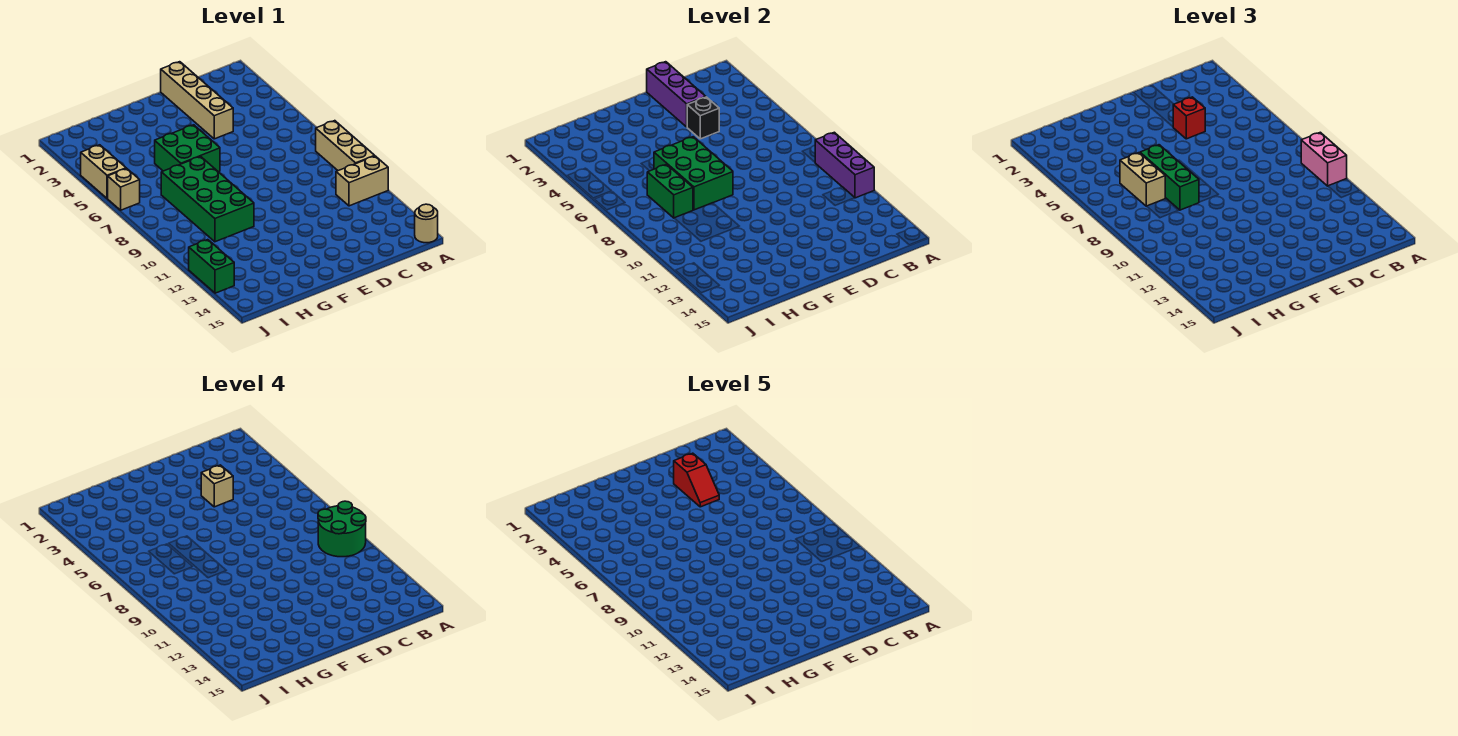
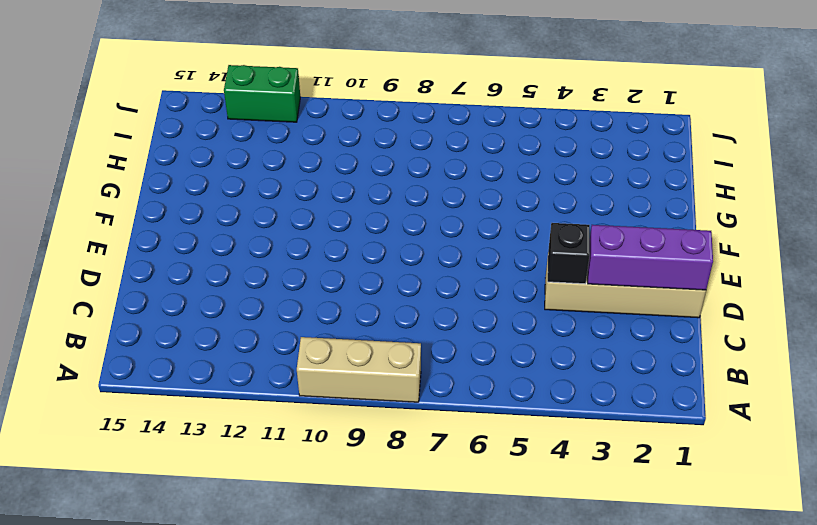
none -> tan 1x2 brick [336,156,388,206]
none -> tan 1x1 round brick [415,204,438,243]
none -> green 2x2 brick [155,125,220,172]

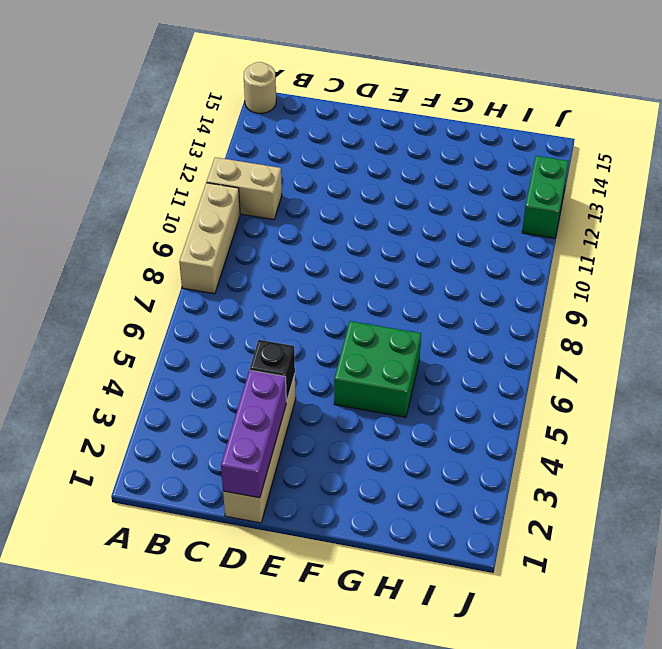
none -> green 2x4 brick [161,156,254,242]
none -> tan 1x2 brick [81,145,126,198]
none -> tan 1x1 brick [108,168,140,210]

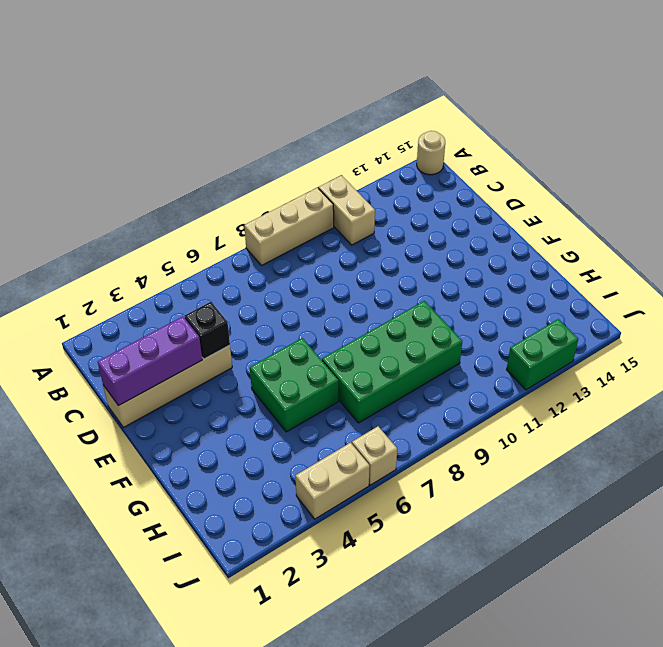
none -> purple 1x3 brick [815,132,874,198]
none -> green 2x3 brick [654,137,733,210]
none -> green 1x2 brick [647,164,693,218]

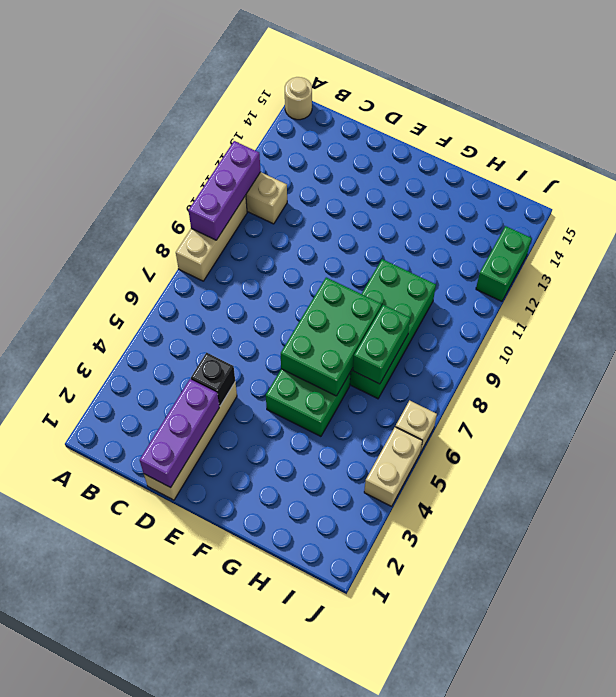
none -> pink 1x2 brick [1301,132,1347,186]
none -> red 1x1 brick [1173,97,1205,139]
none -> green 1x3 brick [1140,145,1199,210]

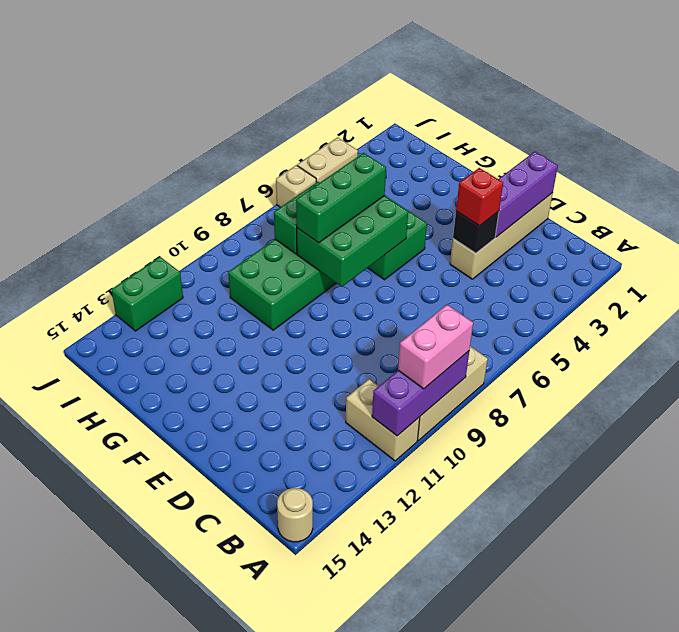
none -> tan 1x2 brick [1120,153,1165,206]
none -> green 2x2 round brick [318,501,366,557]
none -> tan 1x1 brick [201,465,233,507]

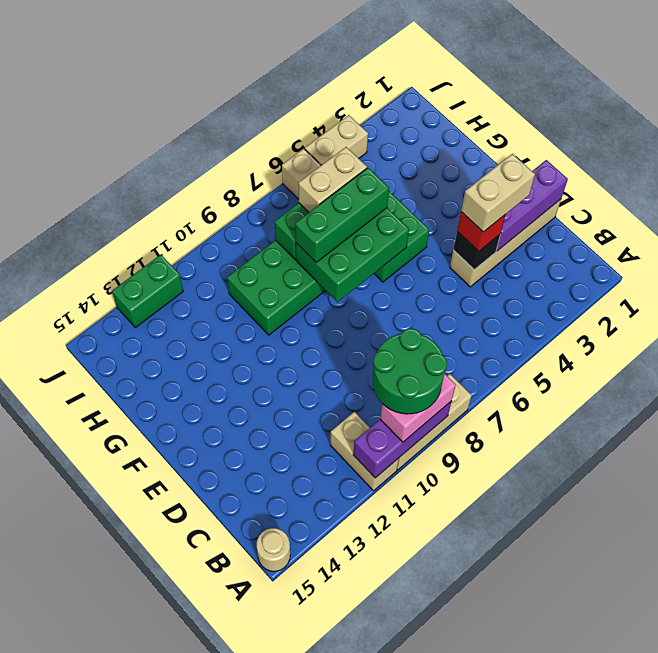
tan 1x2 brick [461,154,535,232] -> tan 1x1 brick [201,465,233,507]
none -> red 1x2 slope [674,453,719,507]

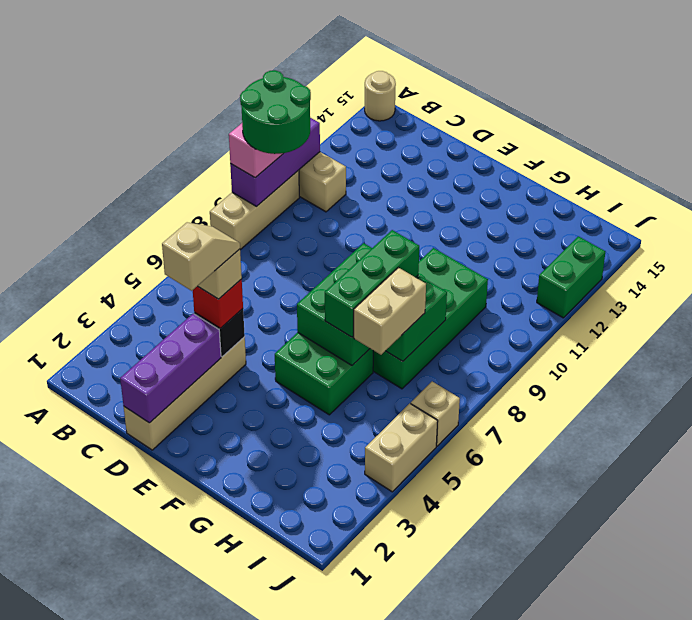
tan 1x2 slope [162,223,240,291] -> red 1x2 slope [674,453,719,507]

